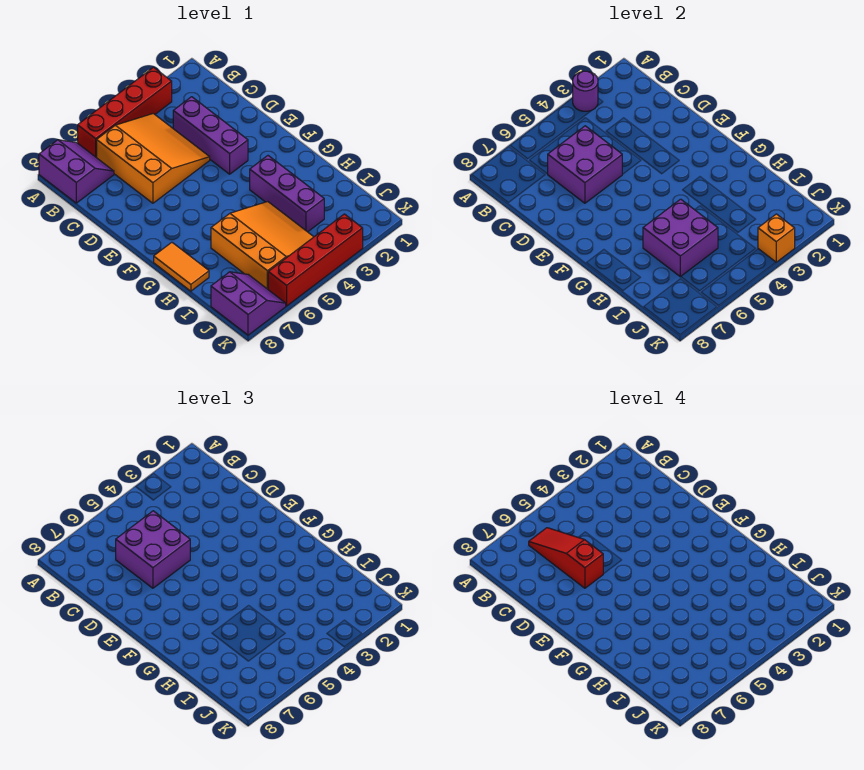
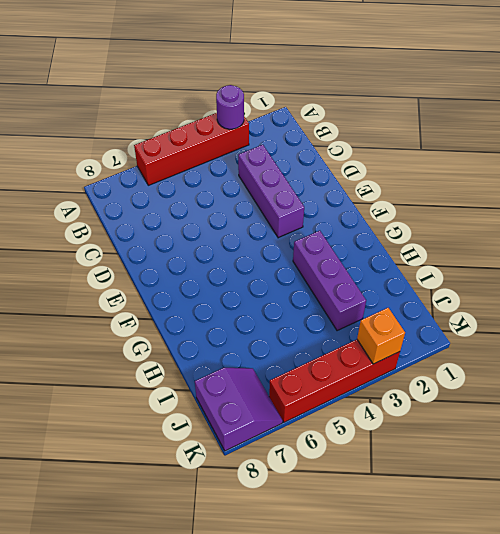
none -> purple 2x2 slope [39,140,114,203]
none -> orange 3x3 slope [97,114,210,203]
none -> orange 1x2 tile [154,242,209,291]

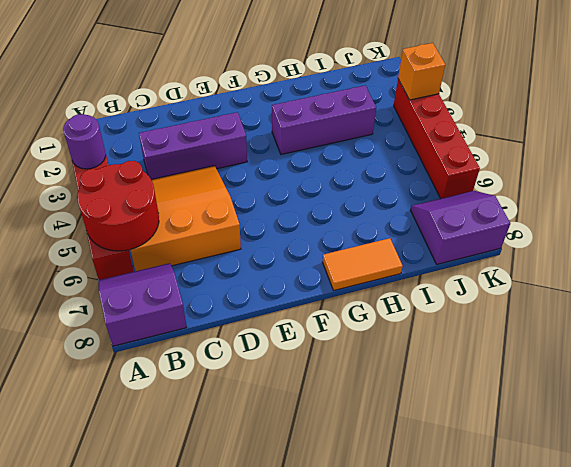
red 2x2 round brick [77,161,159,251] -> none
none -> orange 3x3 slope [211,202,313,289]
none -> purple 2x2 brick [548,126,622,203]
none -> purple 2x2 brick [643,199,718,277]

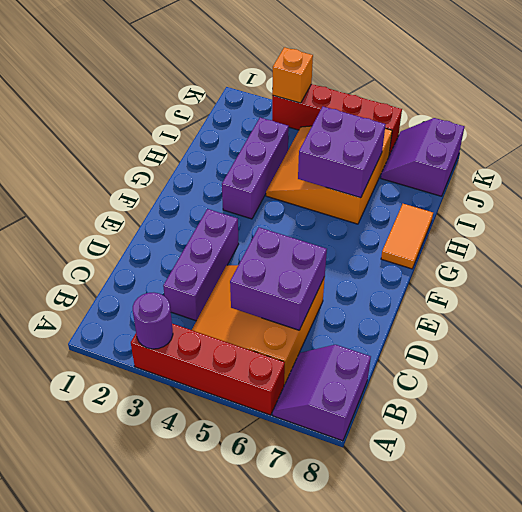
none -> purple 2x2 brick [116,511,190,588]
none -> red 1x3 slope [529,528,603,588]

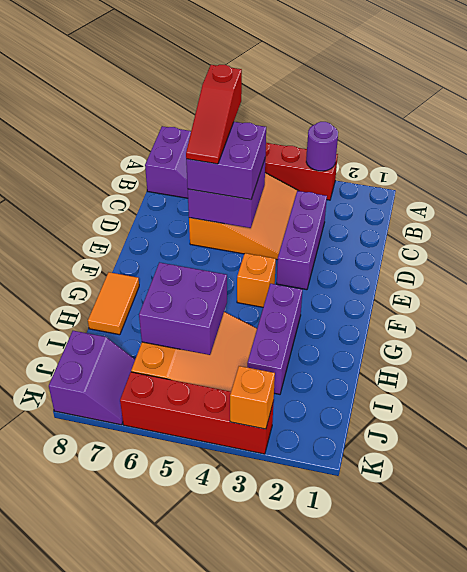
red 1x3 slope [186,65,242,164] -> red 1x3 slope turned to [529,528,603,588]
orange 1x1 brick [237,253,276,307] -> none

